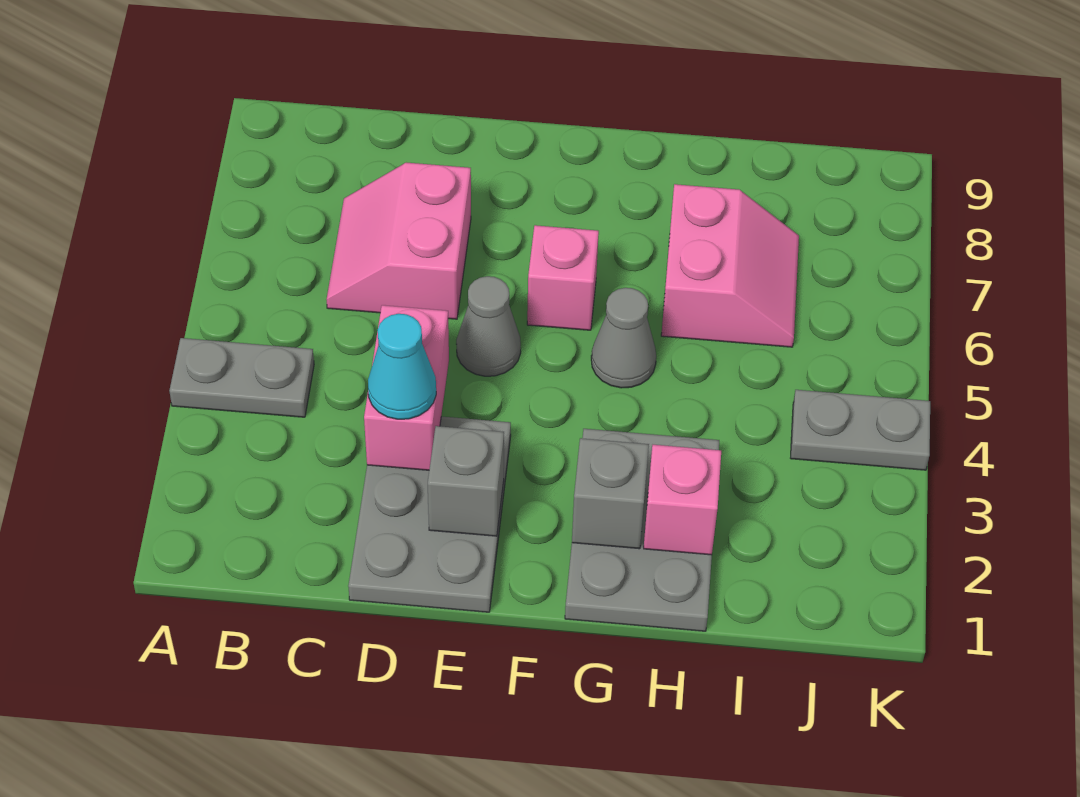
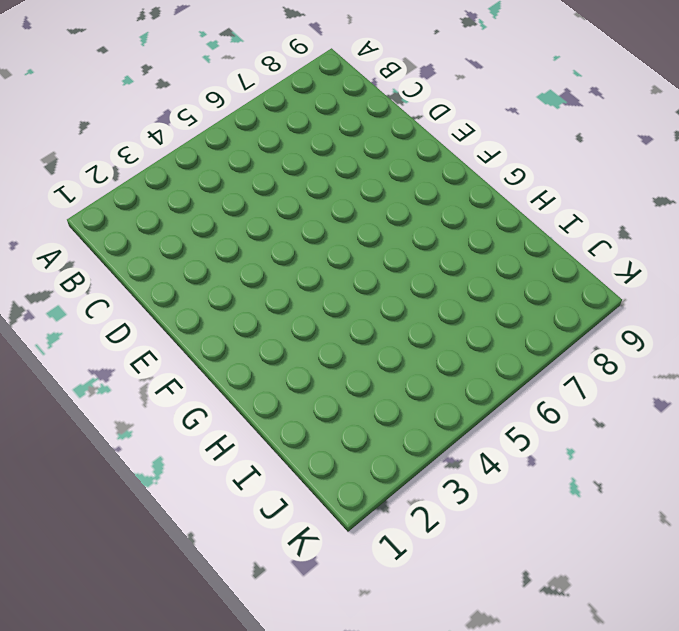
none -> grey 1x2 plate [169,338,314,417]
none -> pink 2x2 slope [326,162,471,319]
none -> grey 2x3 plate [348,416,511,612]

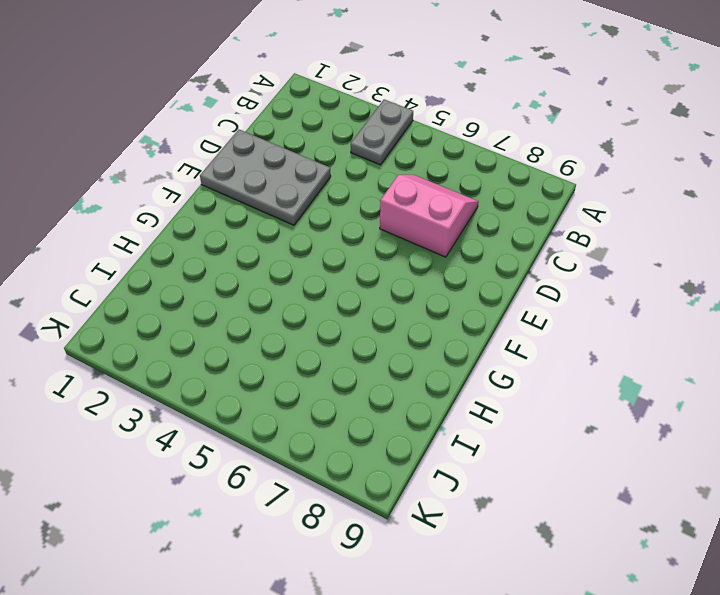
none -> grey 1x1 cone [456,276,521,376]
none -> pink 1x1 brick [527,225,599,330]
none -> grey 2x3 plate [565,429,719,631]

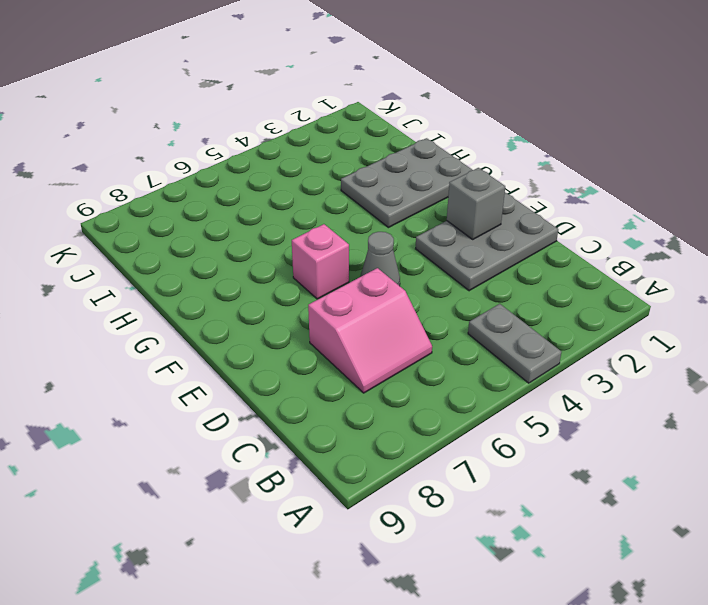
none -> grey 1x1 cone [591,288,656,388]
none -> pink 2x2 slope [661,184,799,347]
none -> grey 1x2 plate [791,390,930,470]

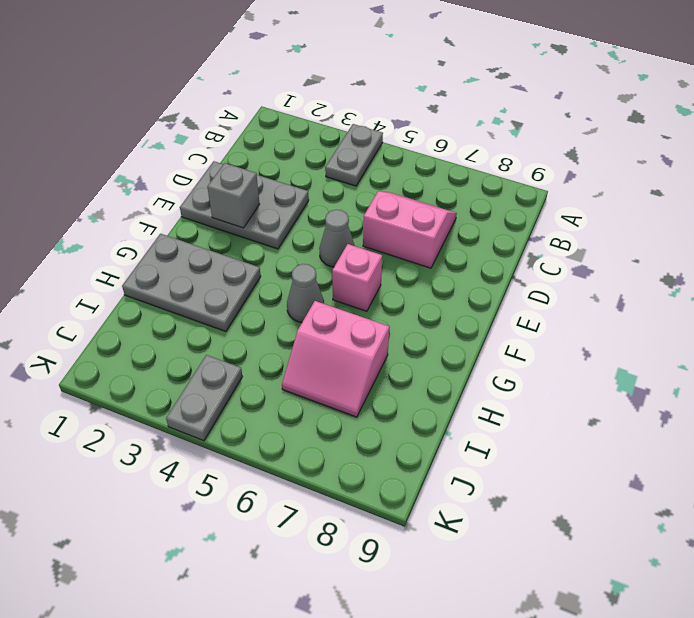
none -> pink 1x2 brick [364,305,449,470]
none -> grey 1x1 brick [572,438,649,549]
none -> pink 1x1 brick [644,445,721,555]

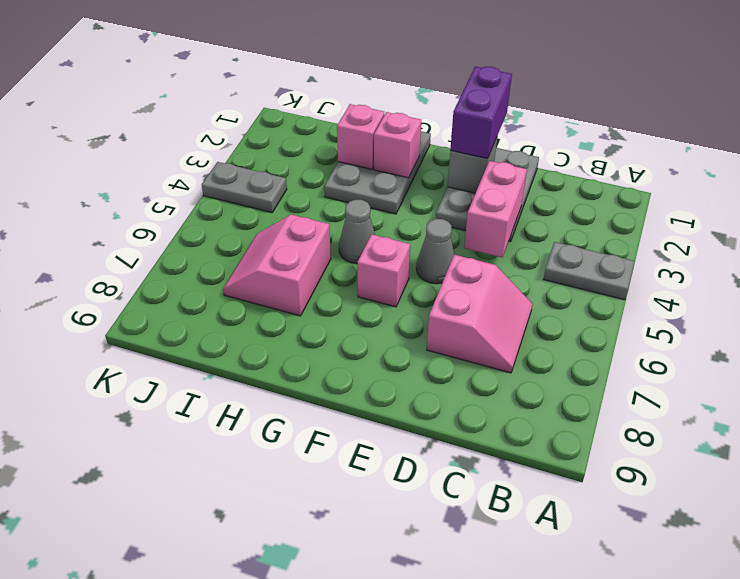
purple 1x2 brick [450,67,512,159] -> none
pink 1x1 brick [374,112,421,178] -> grey 1x1 brick [572,438,649,549]
none -> cyan 1x1 cone [368,314,436,419]

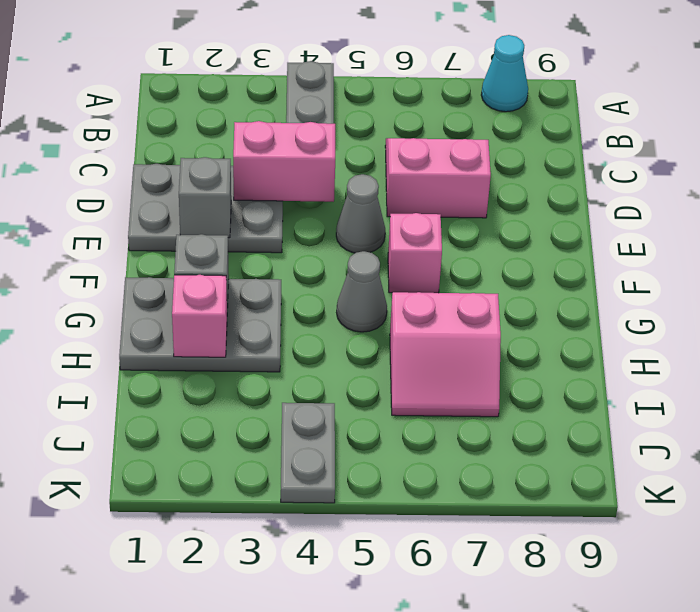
cyan 1x1 cone [481,35,528,112] -> cyan 1x1 cone moved to [368,314,436,419]

